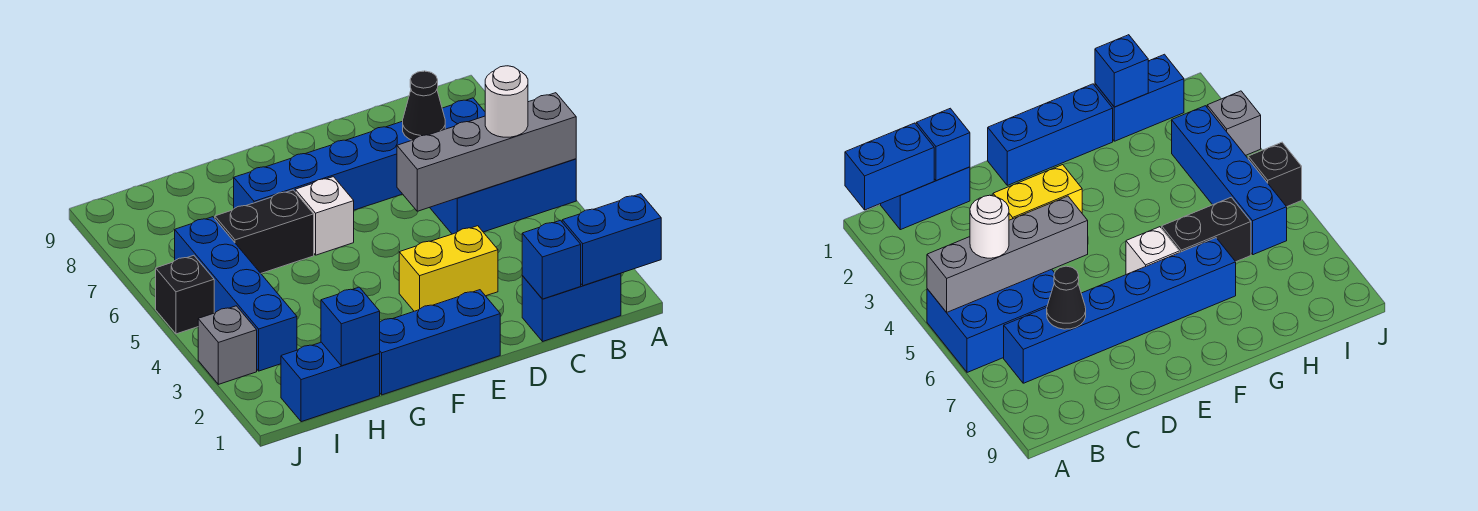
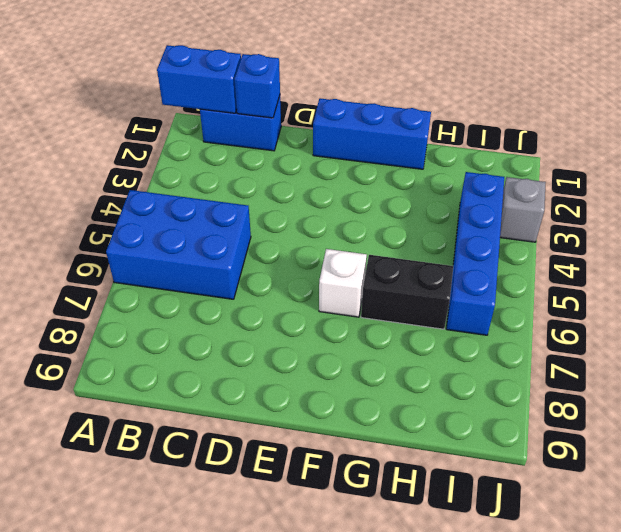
none -> blue 1x6 brick [234,98,485,210]
none -> yellow 1x2 brick [399,226,498,311]
none -> blue 1x2 brick [281,342,380,422]

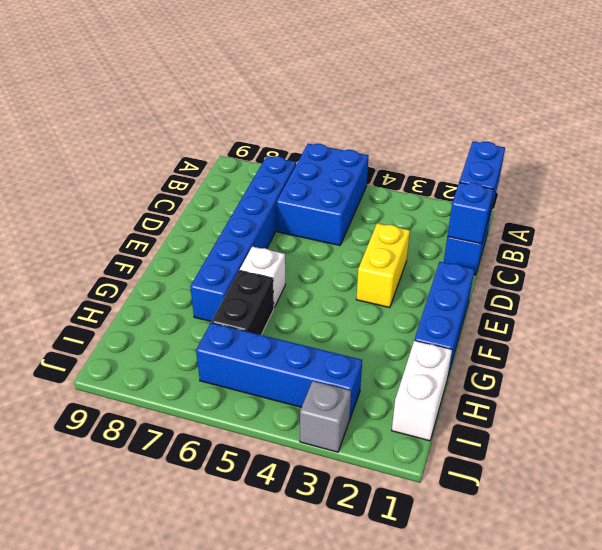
white 1x2 brick [392,341,452,441] -> blue 1x2 brick [281,342,380,422]
none -> black 1x1 brick [156,255,214,334]
none -> grey 1x4 brick [397,93,576,211]
none -> black 1x1 cone [403,71,445,140]

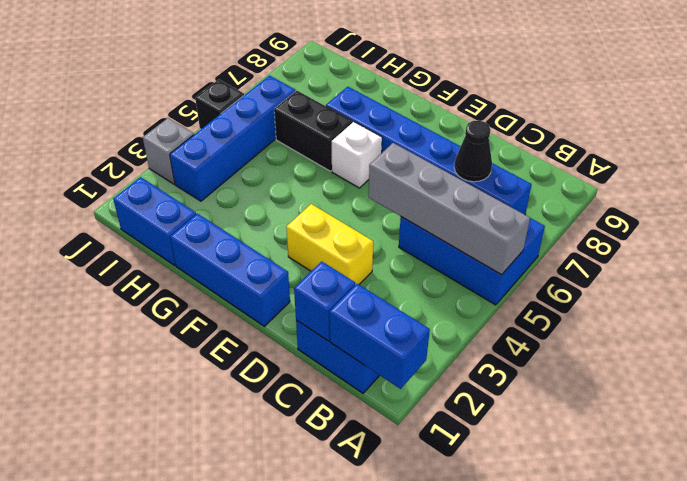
none -> blue 1x1 brick [321,287,380,366]
none -> white 1x1 round brick [485,66,528,137]

